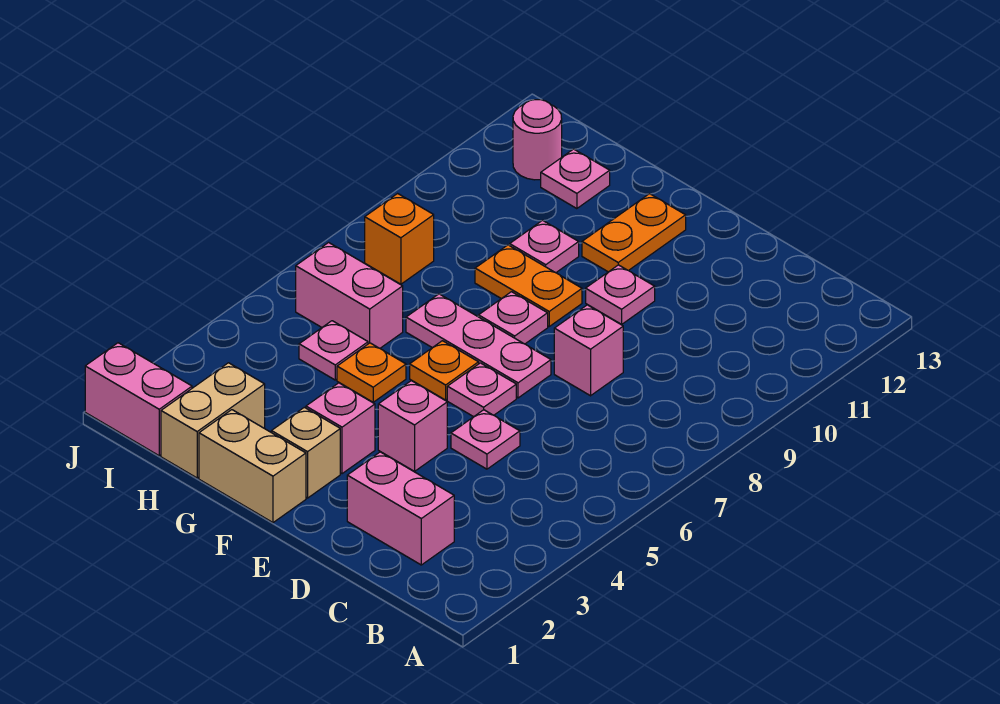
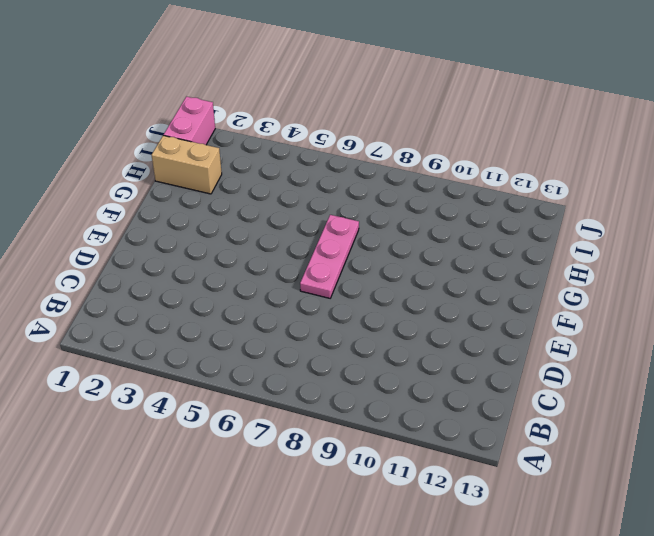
none -> pink 1x2 brick [347,452,454,565]
none -> pink 1x1 plate [451,410,520,469]
none -> pink 1x1 brick [554,305,623,396]

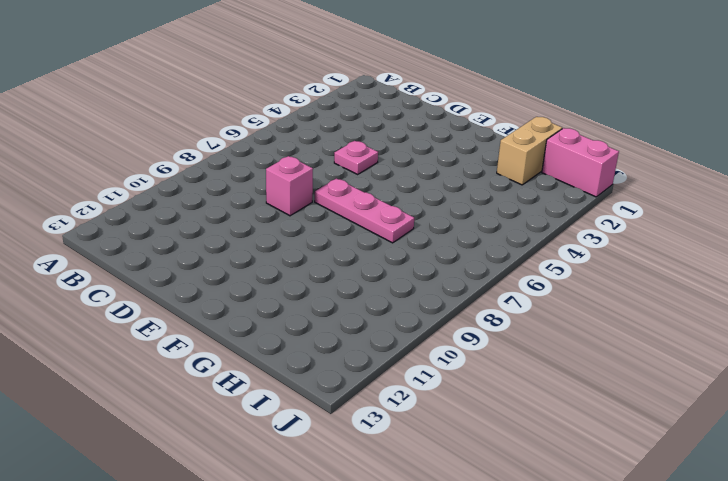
none -> pink 1x2 brick [347,452,454,565]
none -> pink 1x1 brick [378,381,447,471]
none -> pink 1x1 plate [447,363,516,417]

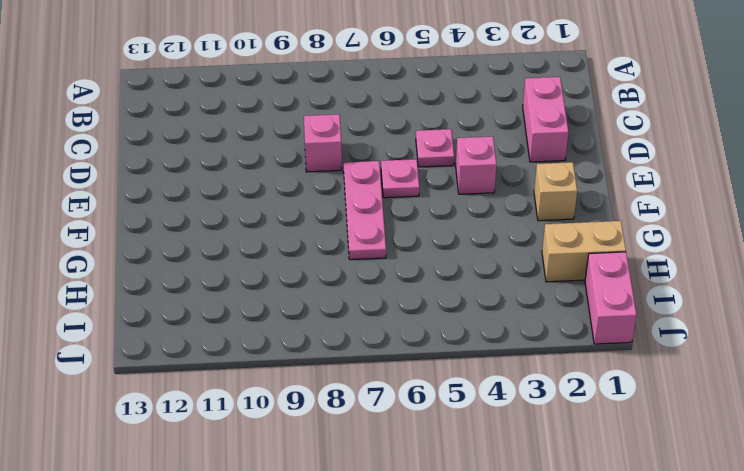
none -> pink 1x1 plate [586,265,655,324]
none -> tan 1x2 brick [199,410,306,523]
none -> pink 1x1 brick [306,383,375,474]

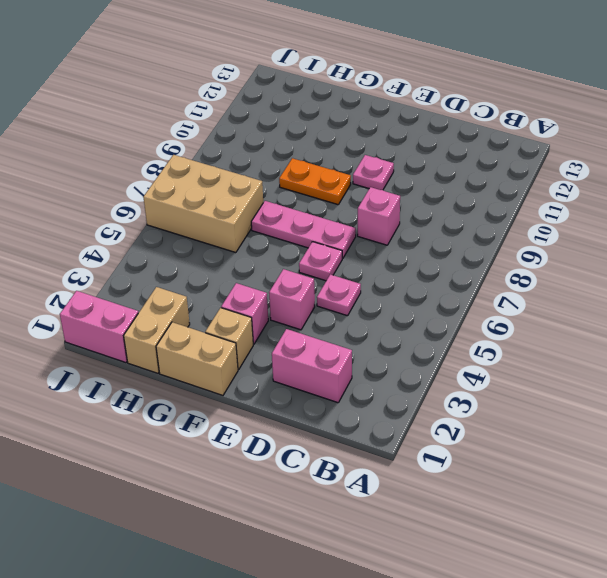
tan 2x3 brick [143,155,263,253] -> pink 1x2 brick [296,243,403,348]
none -> orange 1x1 plate [410,341,479,400]
none -> pink 1x1 plate [479,292,548,344]
none -> orange 1x2 plate [582,194,686,272]

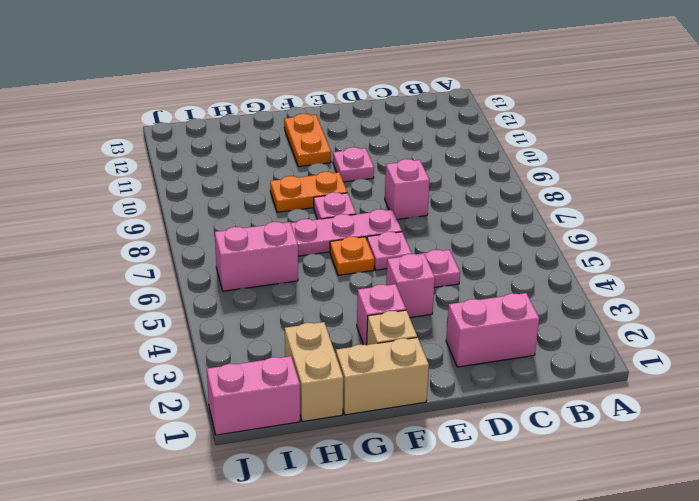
none -> orange 1x1 plate [337,343,406,402]
none -> pink 1x1 plate [510,220,579,273]
none -> pink 1x1 plate [299,321,368,380]

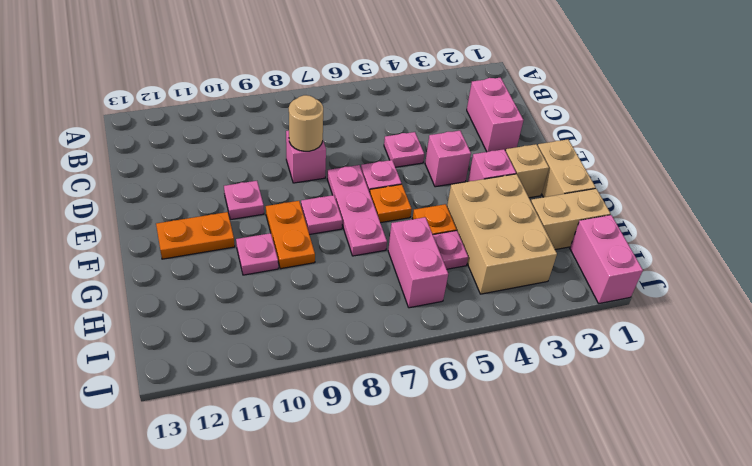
tan 1x1 round brick [289,95,323,151] -> none
tan 2x3 brick [447,174,557,294] -> none
none -> pink 1x1 plate [541,149,610,209]
none -> orange 1x1 brick [365,194,434,284]
none -> pink 1x1 round brick [513,100,562,180]

